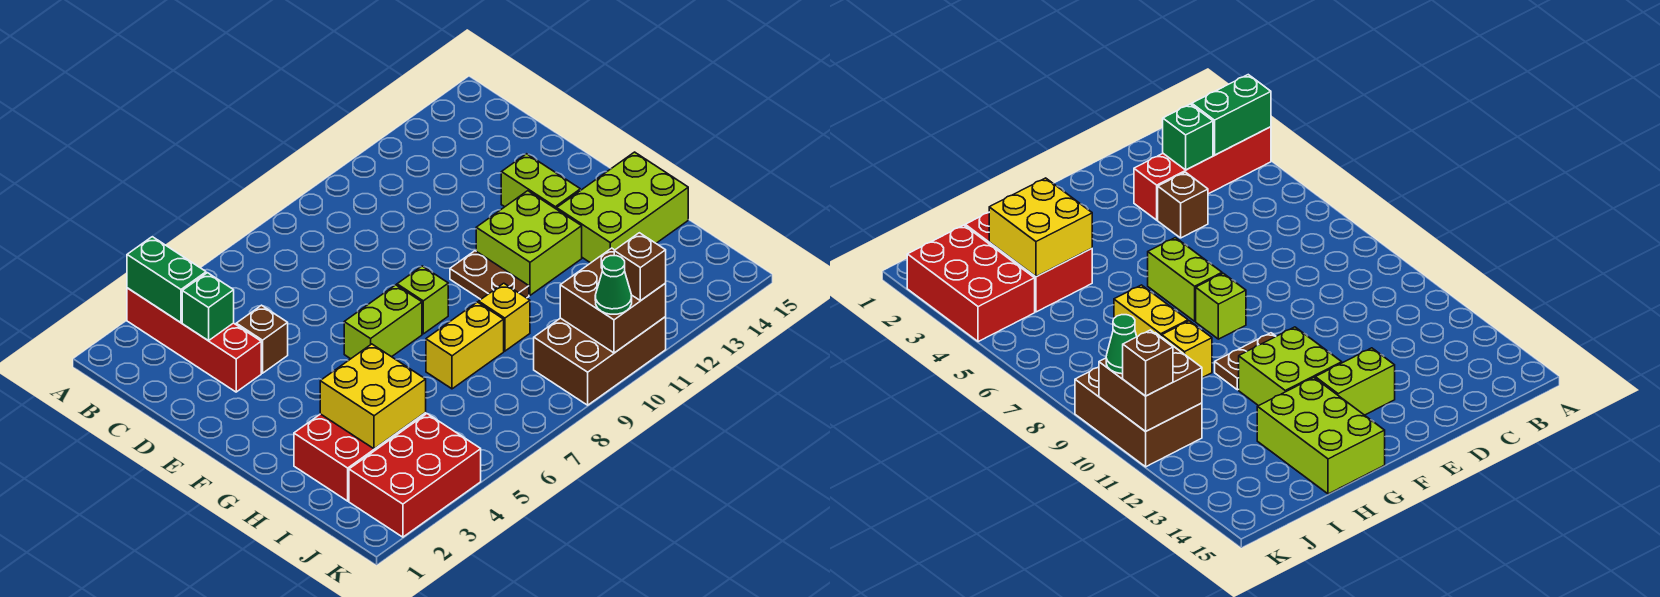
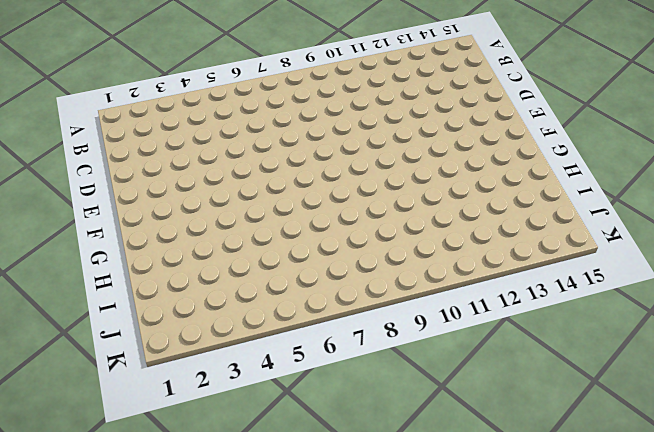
none -> red 1x4 brick [127,288,261,392]
none -> brown 1x1 brick [236,305,288,373]
none -> lime 1x2 brick [501,154,580,209]

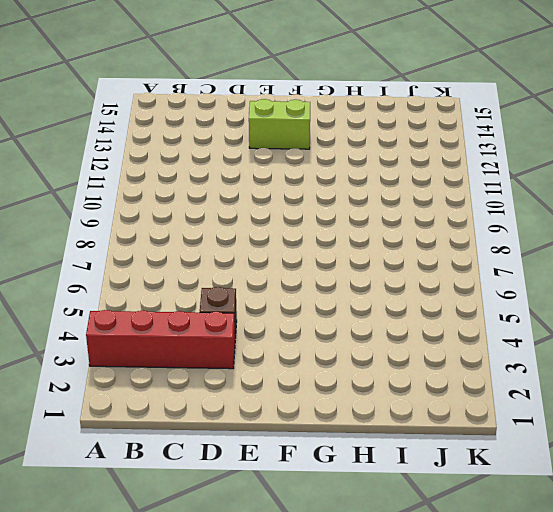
none -> lime 1x2 brick [344,285,422,359]
none -> lime 1x1 brick [397,266,448,334]
none -> brown 1x2 plate [450,251,529,299]

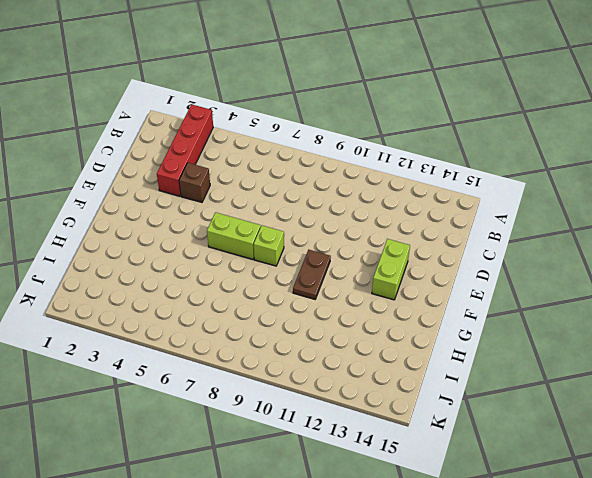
none -> lime 2x2 brick [476,191,582,295]
none -> lime 2x3 brick [557,152,688,263]
none -> red 2x3 brick [294,413,426,501]

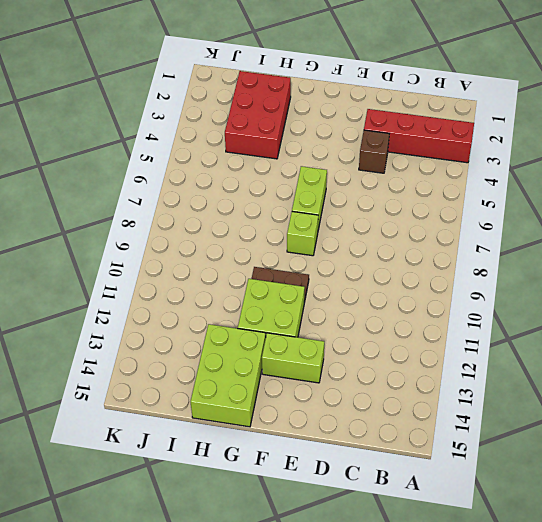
none -> yellow 1x2 brick [426,302,504,389]
none -> yellow 1x1 brick [479,283,530,351]
none -> red 2x3 brick [349,414,481,537]

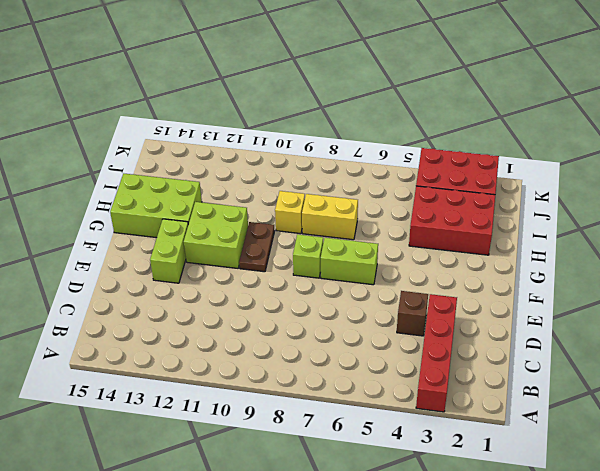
none -> brown 2x3 brick [534,317,666,405]
none -> green 1x2 brick [127,237,206,323]
none -> green 1x1 brick [182,273,234,341]

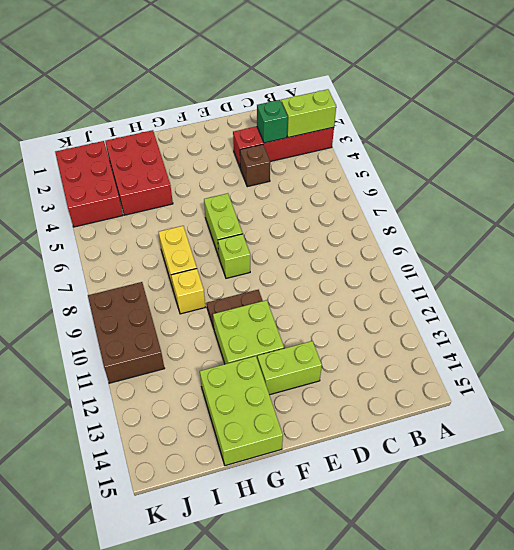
lime 1x2 brick [281,89,336,138] -> green 1x2 brick [127,237,206,323]
none -> yellow 2x2 brick [320,344,426,449]
none -> brown 2x2 brick [560,248,666,353]
none -> green 1x1 cone [595,256,632,314]

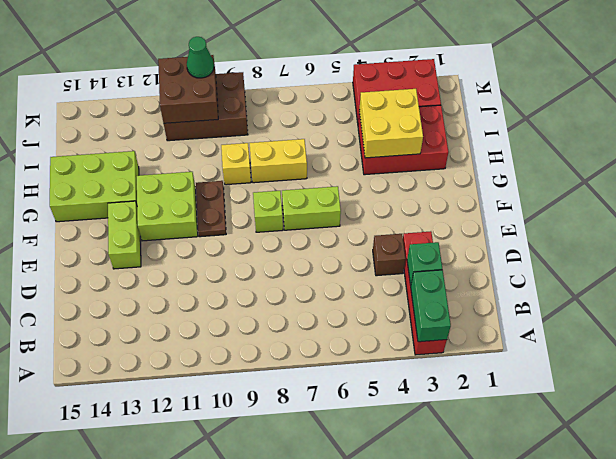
none -> brown 1x1 brick [614,233,666,301]

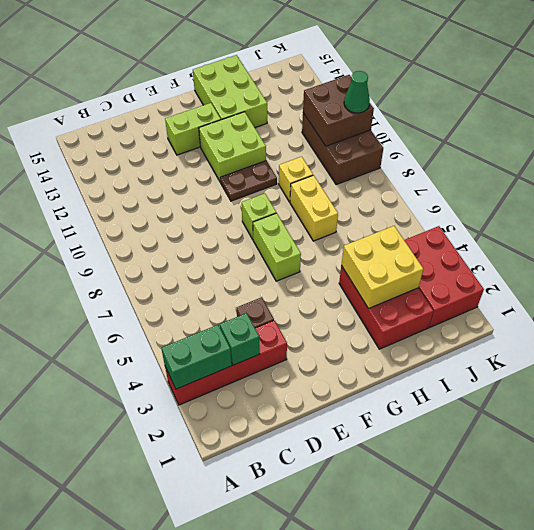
none -> brown 1x1 brick [614,233,666,301]

